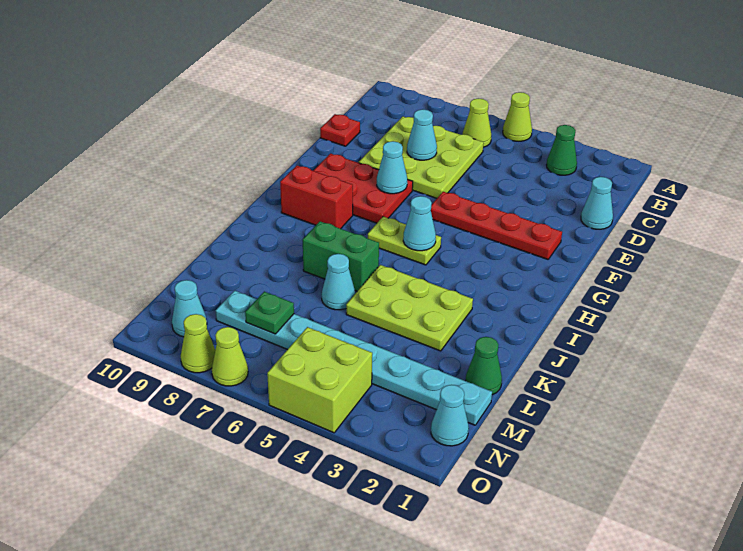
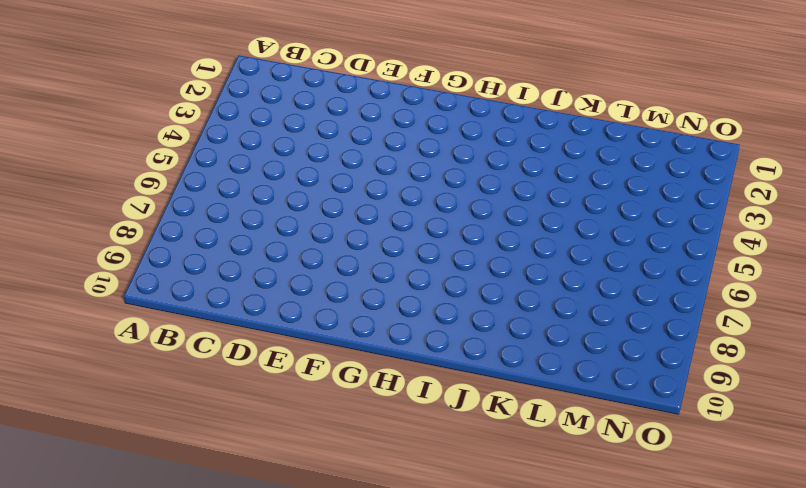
none -> lime 1x1 cone [503,92,532,141]
none -> green 1x1 cone [547,125,577,175]
none -> lime 1x1 cone [463,99,491,147]

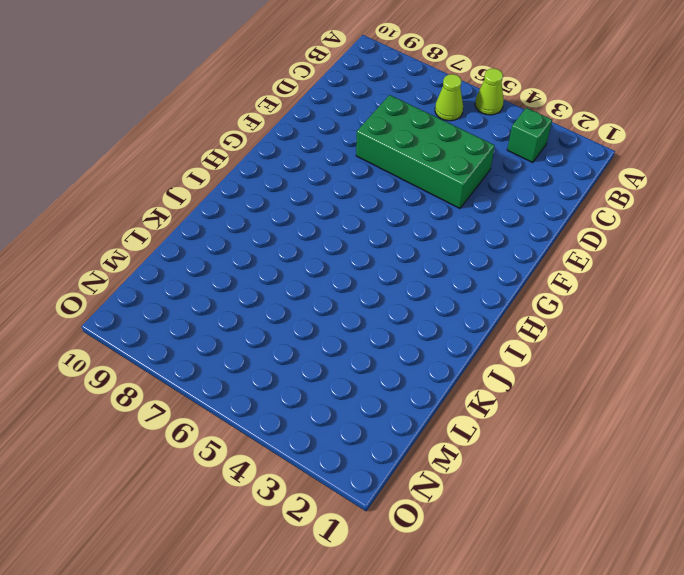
green 1x1 brick [507,108,552,163] -> green 1x1 cone [547,125,577,175]
green 2x4 brick [356,95,495,208] -> lime 3x3 plate [359,116,484,198]
none -> cyan 1x1 cone [581,177,613,229]
none -> red 1x1 plate [320,114,360,146]
none -> red 1x4 plate [431,192,562,259]

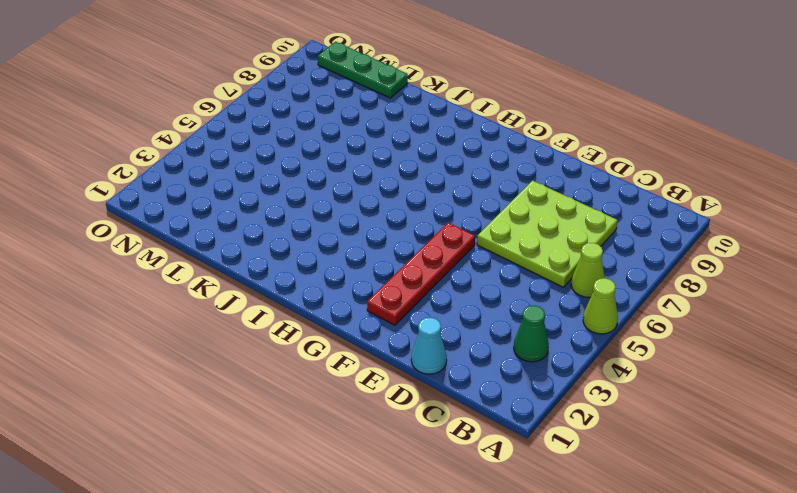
green 1x3 plate [318,42,408,98] -> none
none -> red 1x1 plate [320,114,360,146]
none -> red 2x3 plate [313,154,413,223]
none -> lime 1x2 plate [368,217,441,265]

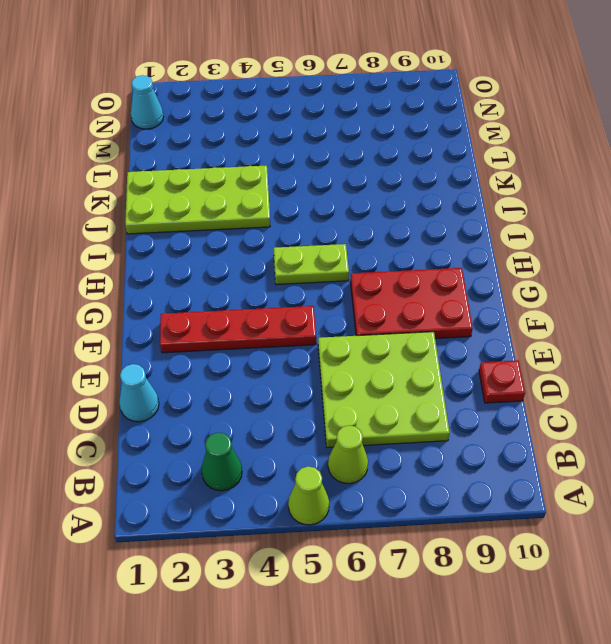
lime 2x4 plate [125,166,270,234] -> lime 2x3 plate [346,265,473,351]
none -> red 1x2 brick [280,166,353,229]
none -> green 1x2 brick [303,221,379,291]
none -> cyan 1x1 cone [322,254,355,310]

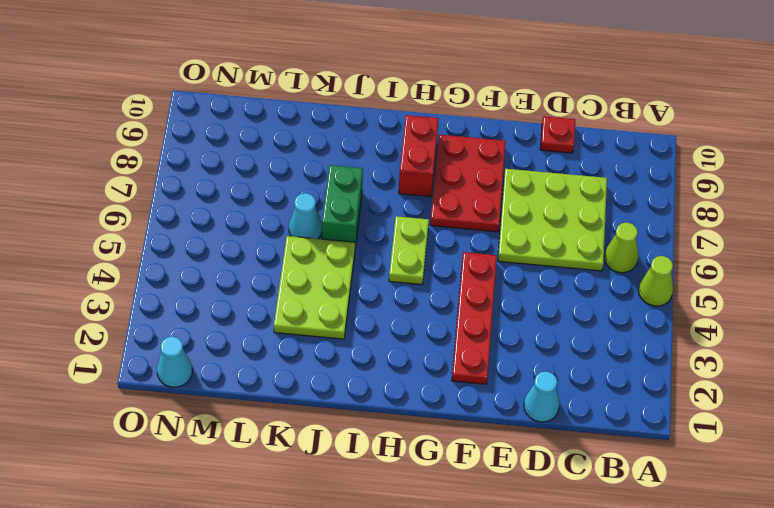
none -> green 1x1 cone [547,125,577,175]
none -> green 1x1 cone [466,337,502,395]
none -> cyan 1x8 plate [215,291,492,425]

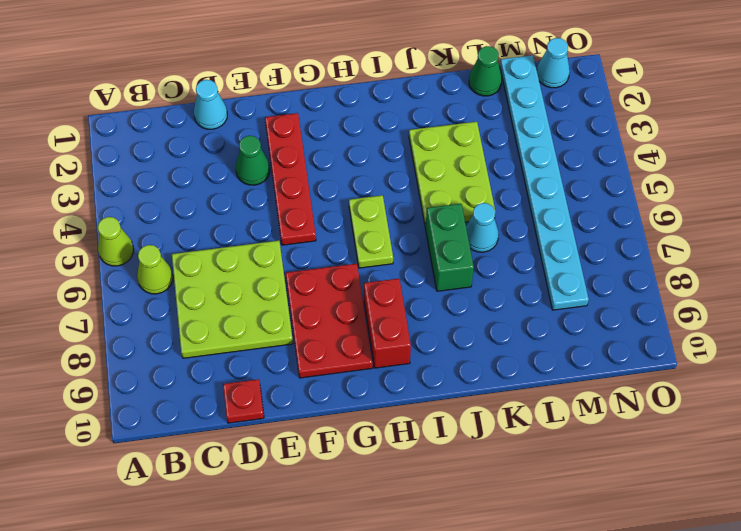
green 1x1 cone [236,136,270,185] -> green 1x1 cone moved to [547,125,577,175]
none -> lime 2x2 brick [267,327,372,433]
none -> cyan 1x1 cone [172,280,207,337]
none -> lime 1x1 cone [212,327,248,386]

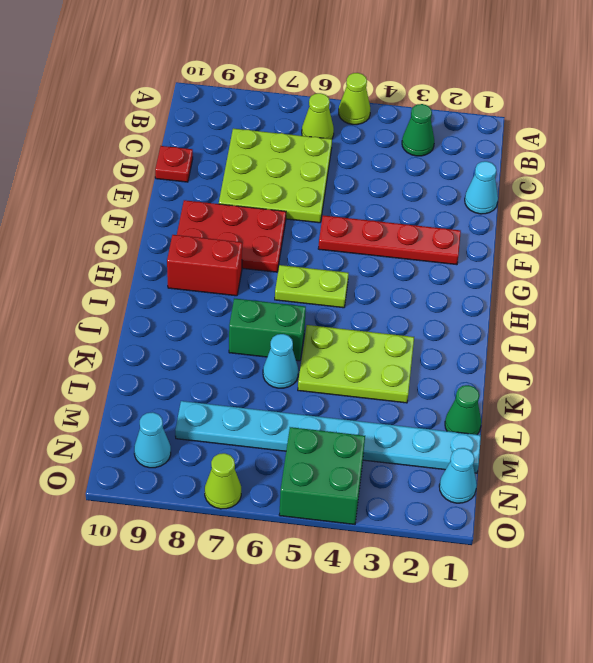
green 2x2 brick [279,427,365,524] -> lime 2x2 brick [267,327,372,433]
none -> lime 1x1 cone [181,314,215,373]
none -> cyan 1x1 cone [407,109,437,160]
none -> cyan 1x1 cone [377,141,407,194]

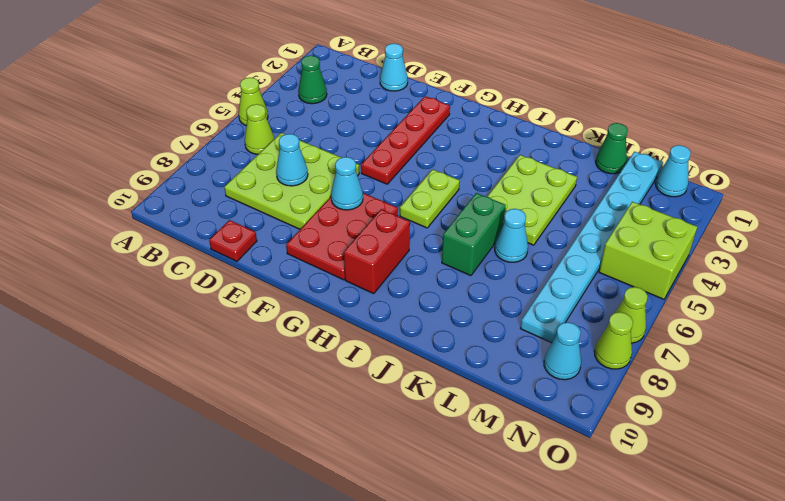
none -> cyan 1x1 cone [403,196,436,251]
none -> green 1x1 plate [245,292,294,334]

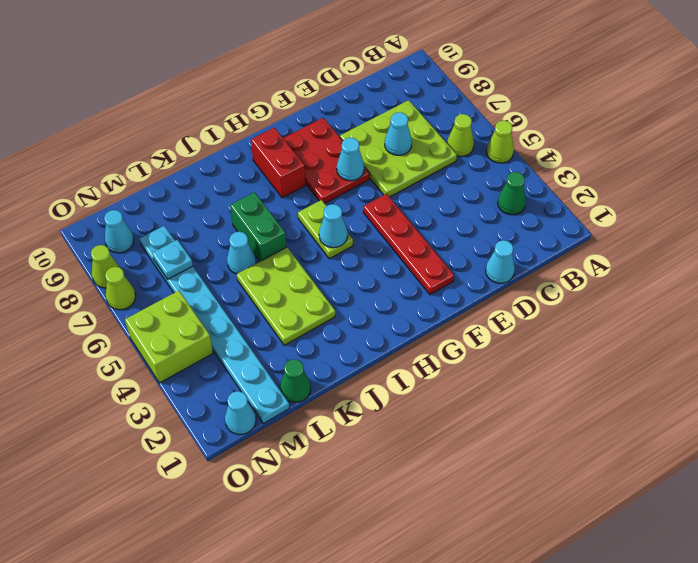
cyan 1x1 plate [152,240,193,279] -> green 1x1 plate [245,292,294,334]
none -> red 1x1 plate [320,114,360,146]

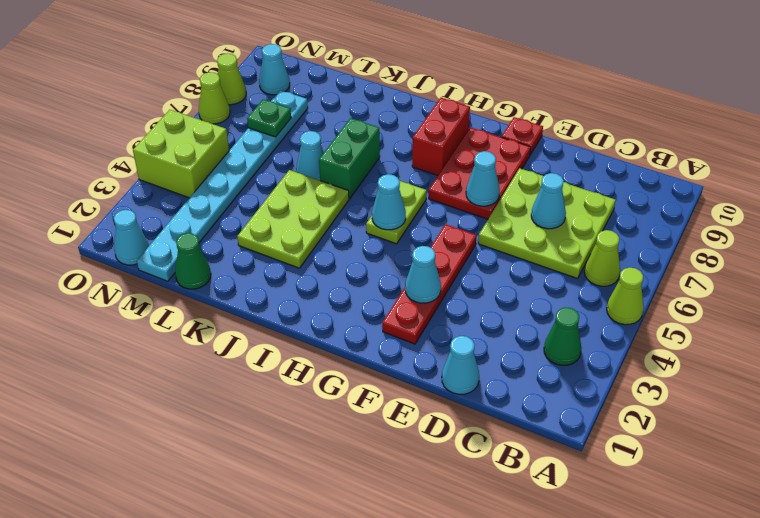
cyan 1x1 cone [405,246,441,303] -> none
red 1x1 plate [502,117,543,155] -> red 1x1 plate moved to [320,114,360,146]

